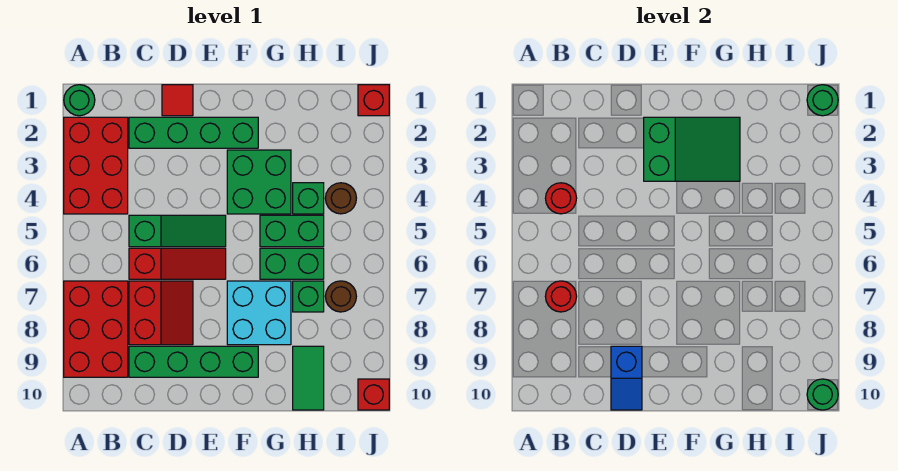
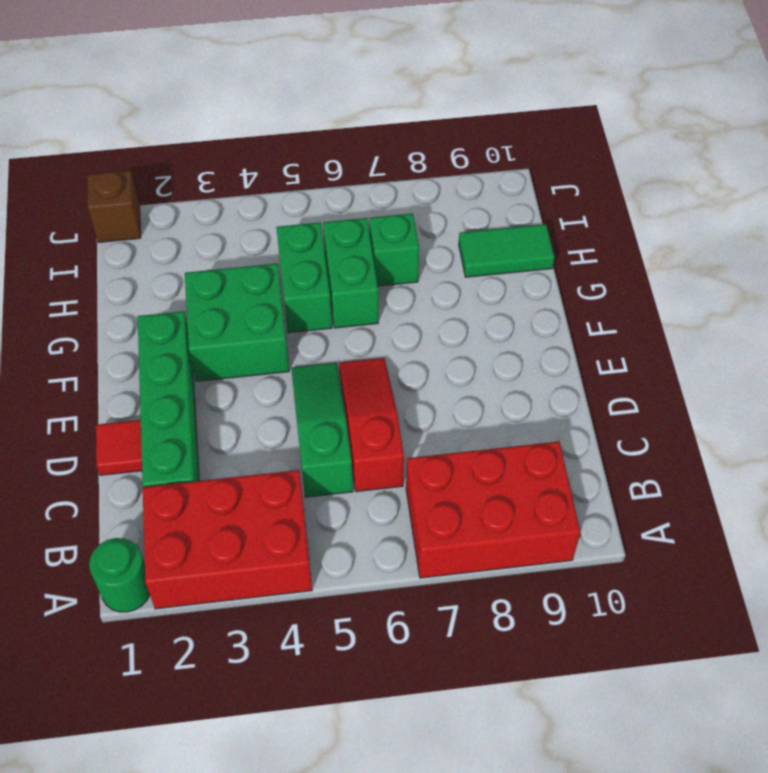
brown 1x1 brick [88,171,141,242] -> red 1x1 brick [358,85,389,116]
none -> red 2x2 slope [129,281,193,345]
none -> green 1x4 brick [129,346,258,377]
none -> cyan 2x2 brick [227,281,291,345]

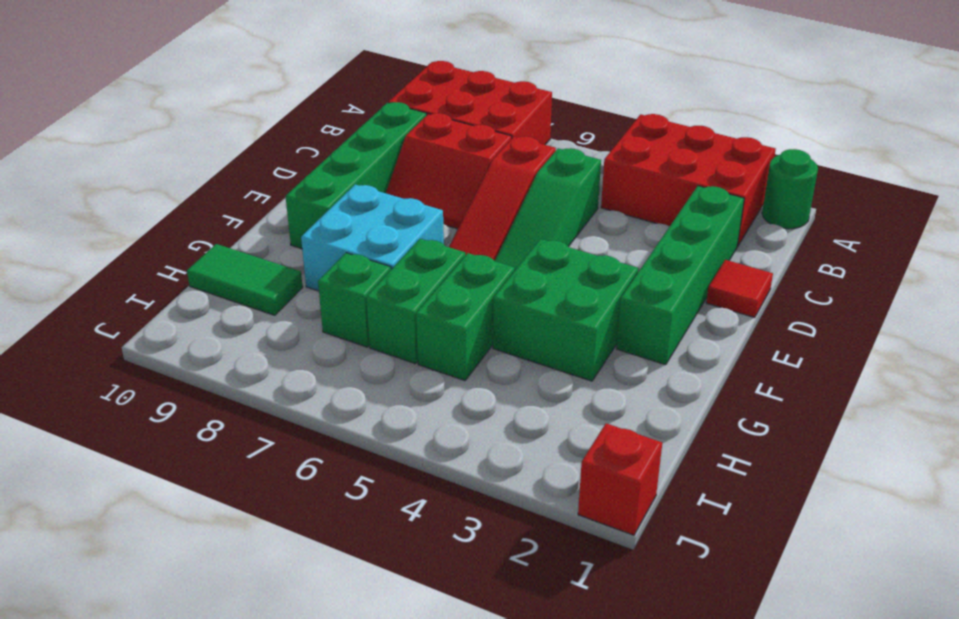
none -> green 1x1 brick [293,183,324,214]
none -> brown 1x1 round brick [325,183,356,214]
none -> brown 1x1 round brick [325,281,356,312]

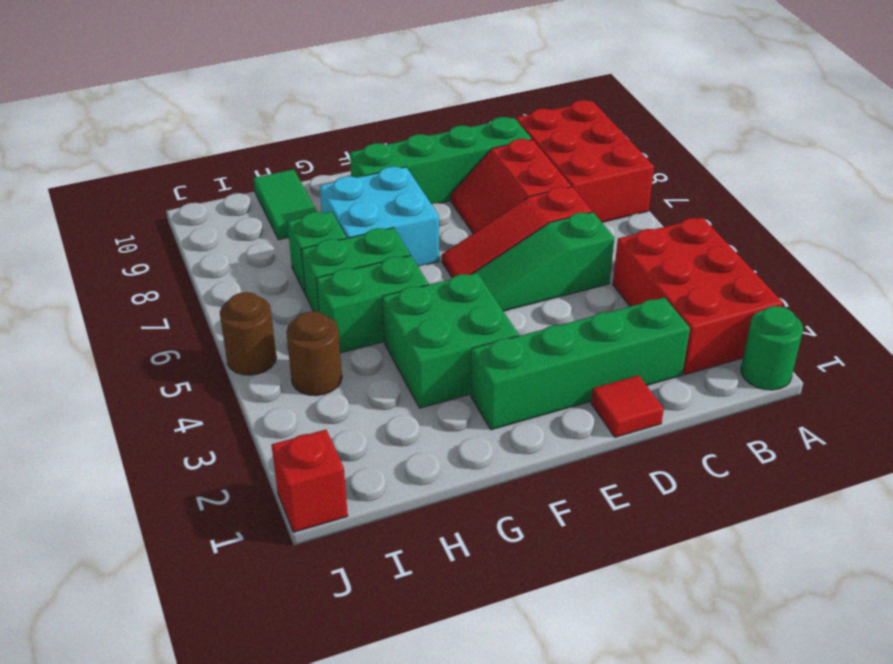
brown 1x1 round brick [220,292,277,375] -> brown 1x1 round brick moved to [325,281,356,312]
none -> green 1x1 brick [293,183,324,214]
none -> red 1x1 brick [358,379,389,410]
none -> red 1x1 round brick [545,183,577,214]

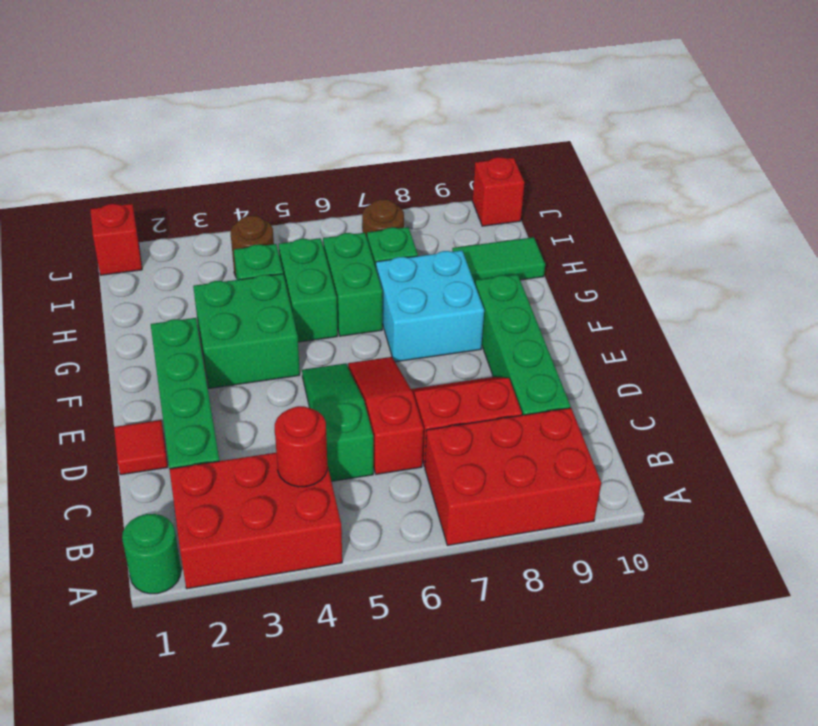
none -> red 1x1 round brick [545,281,577,312]
none -> blue 1x2 slope [611,346,642,410]
none -> green 2x3 slope [644,117,740,181]

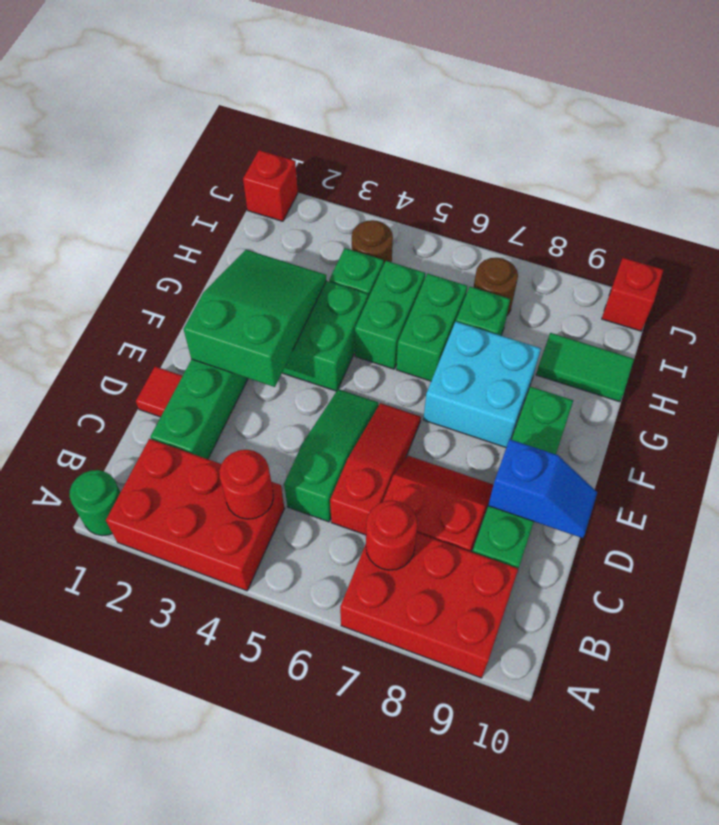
none -> green 1x1 round brick [807,85,838,116]
none -> green 1x1 round brick [807,379,838,410]

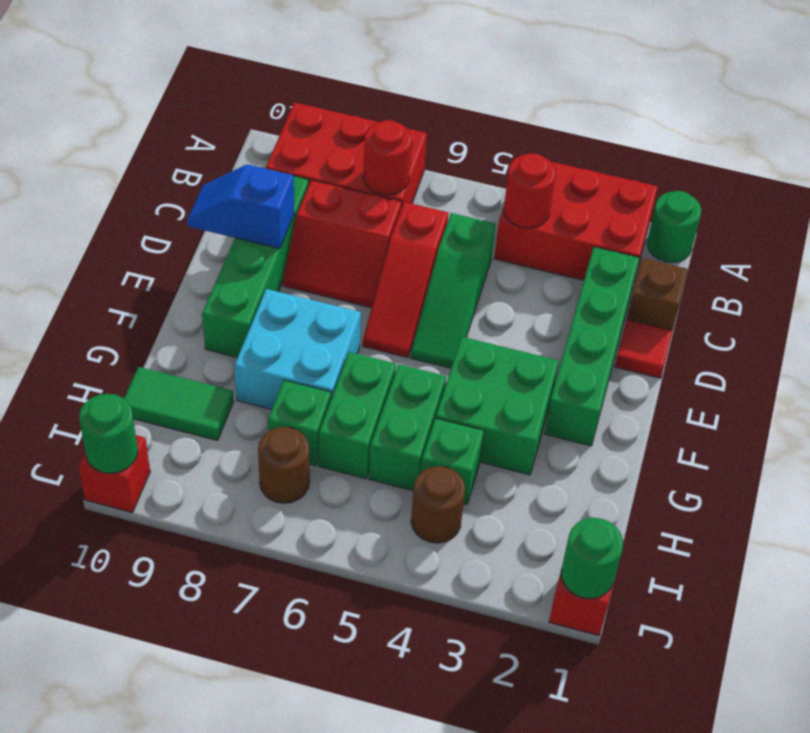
brown 1x1 brick [627,258,688,331] -> none
none -> green 2x3 slope [644,117,740,181]

